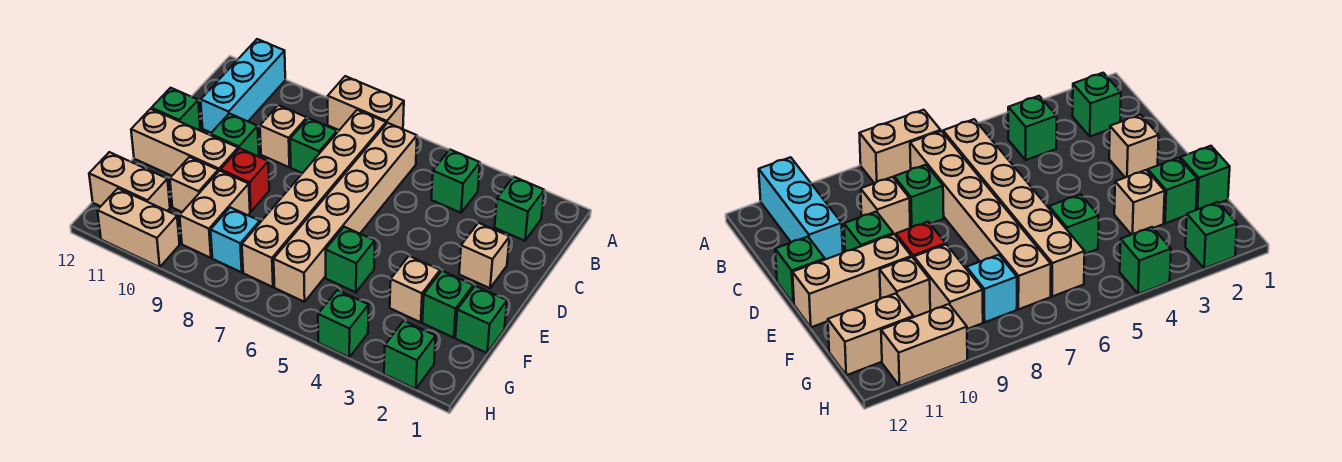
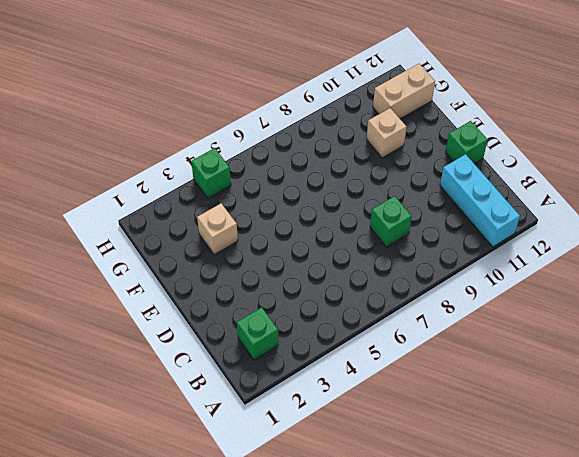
none -> tan 1x2 brick [328,76,404,130]
none -> green 1x1 brick [431,150,480,213]
none -> tan 1x6 brick [274,123,417,302]

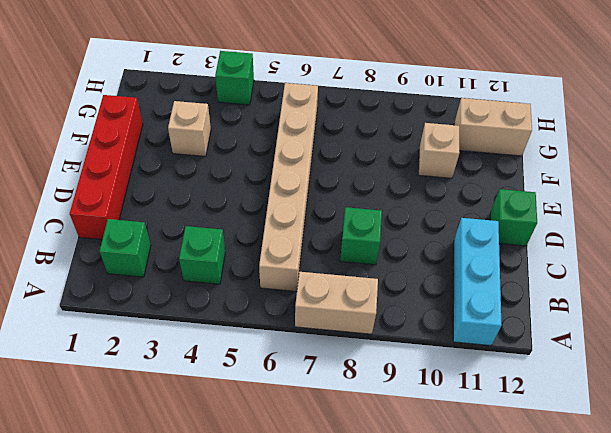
red 1x4 brick [70,95,143,240] -> green 1x1 brick [455,286,507,353]
none -> tan 1x6 brick [242,110,386,287]
none -> tan 1x1 brick [260,105,307,167]
none -> tan 1x1 brick [459,223,510,288]

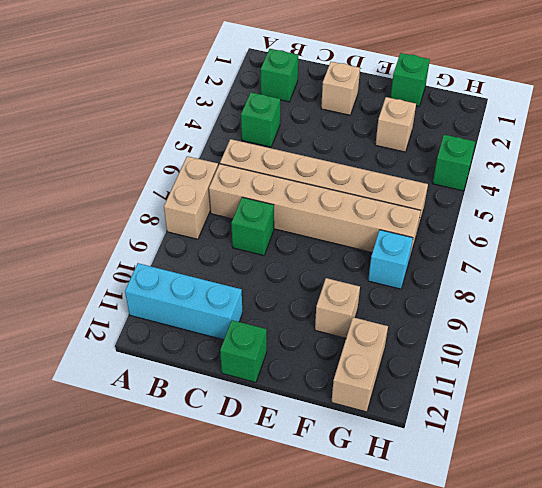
none -> tan 1x1 brick [260,105,307,167]
none -> green 1x1 brick [210,113,259,156]
none -> red 1x1 brick [221,148,269,212]

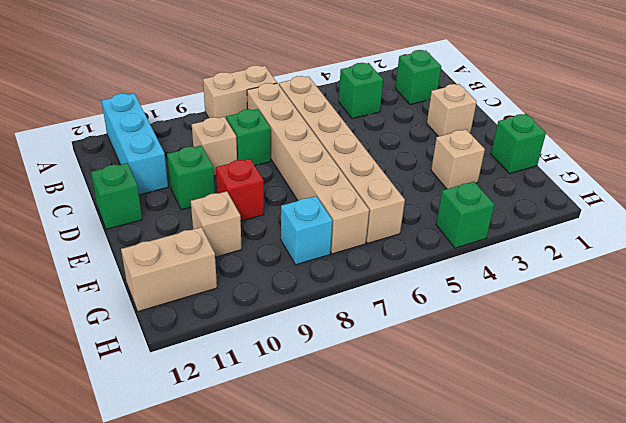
none -> tan 1x3 brick [131,109,238,176]
none -> green 1x1 brick [422,271,473,338]
none -> green 1x1 brick [326,227,375,292]

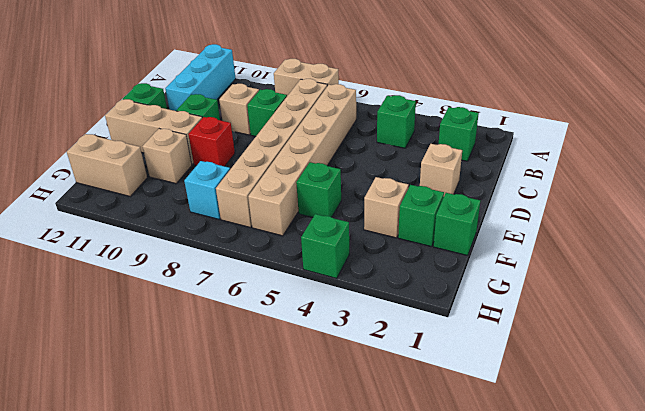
none -> tan 1x2 brick [180,171,250,258]
none -> green 1x1 brick [384,321,436,389]
none -> tan 1x2 brick [97,188,180,267]

